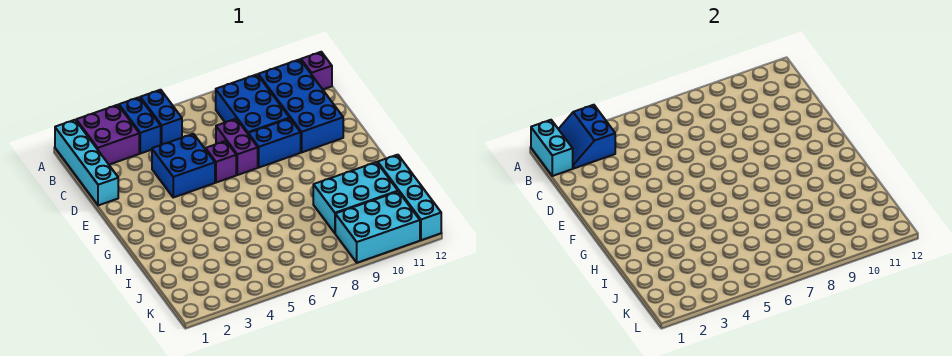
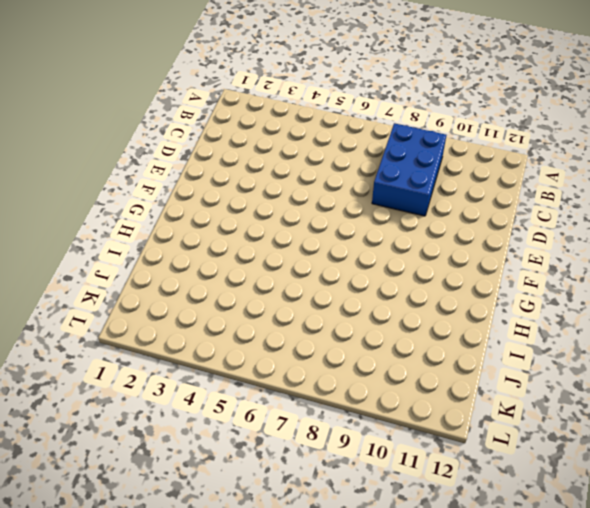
none -> cyan 1x4 brick [55,120,118,205]
none -> purple 2x2 brick [76,105,139,165]
none -> blue 1x2 brick [119,97,161,154]

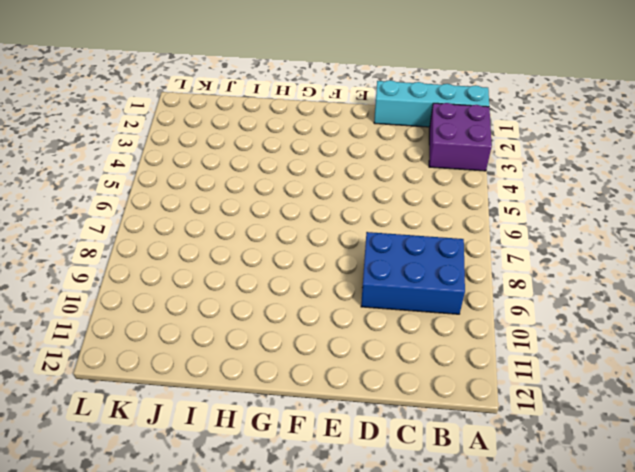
none -> blue 1x2 brick [119,97,161,154]
none -> blue 1x2 brick [140,90,182,145]
none -> blue 2x4 brick [258,59,343,152]

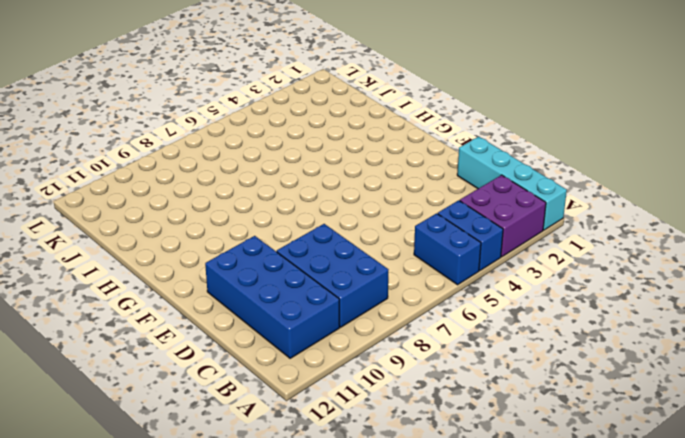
none -> purple 1x1 brick [301,52,332,89]
none -> blue 2x2 brick [152,134,215,197]
none -> purple 1x2 brick [216,119,258,175]

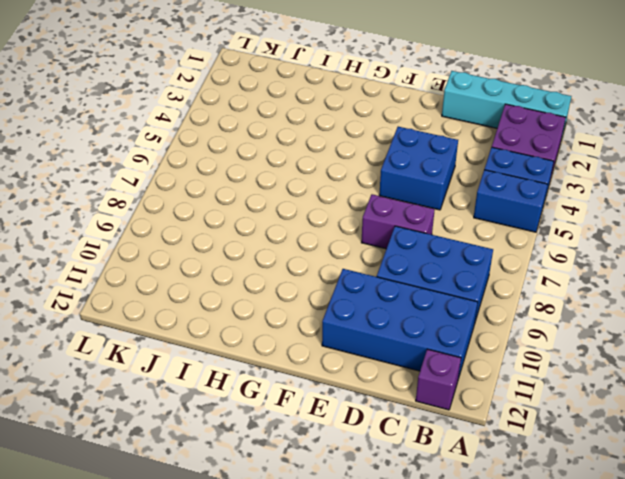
none -> purple 1x1 brick [206,141,236,183]
none -> blue 1x2 brick [248,118,301,167]
none -> cyan 2x3 brick [313,162,398,233]

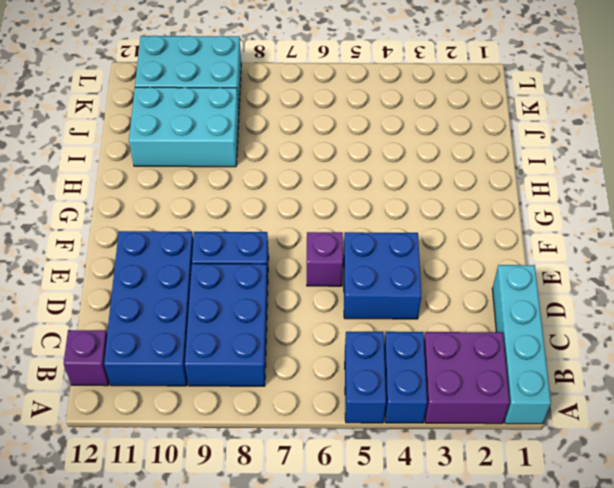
none -> purple 1x2 brick [216,119,258,175]
none -> cyan 1x4 brick [378,155,441,240]
none -> cyan 1x2 brick [531,120,573,176]

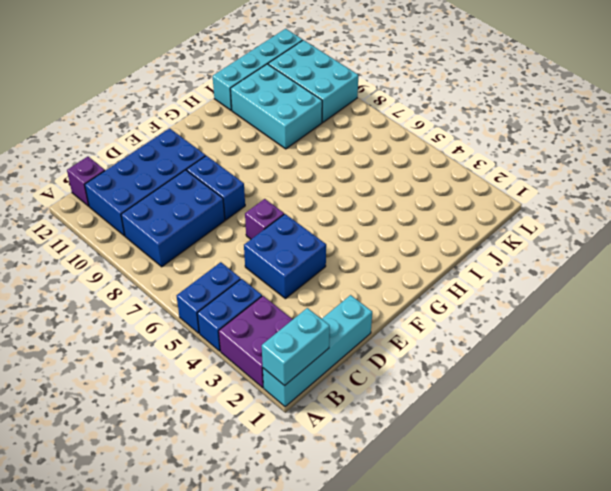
none -> purple 1x2 brick [216,119,258,175]
none -> blue 2x2 slope [559,105,615,168]

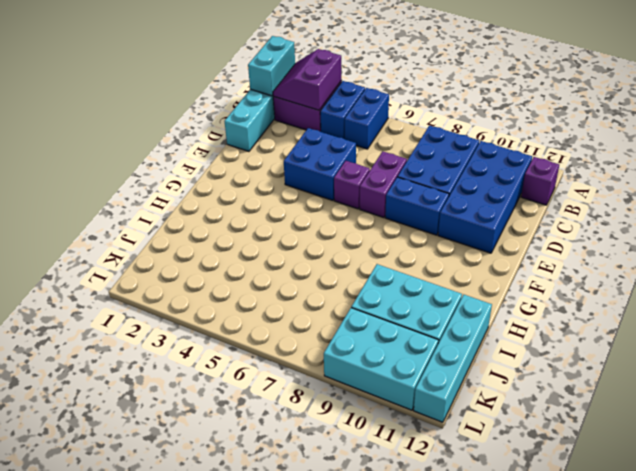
purple 2x2 slope [273,49,341,110] -> blue 2x2 slope [559,105,615,168]

